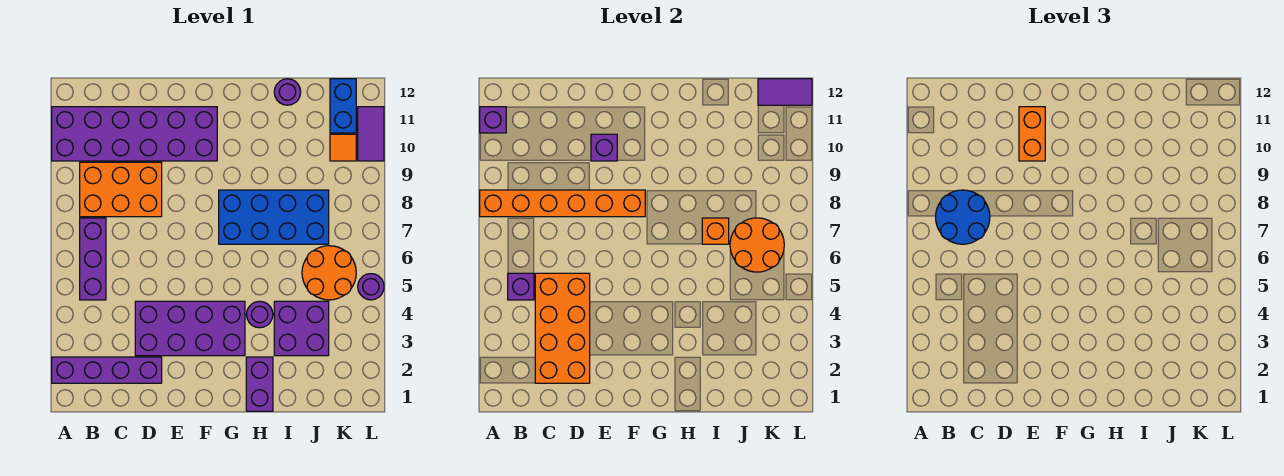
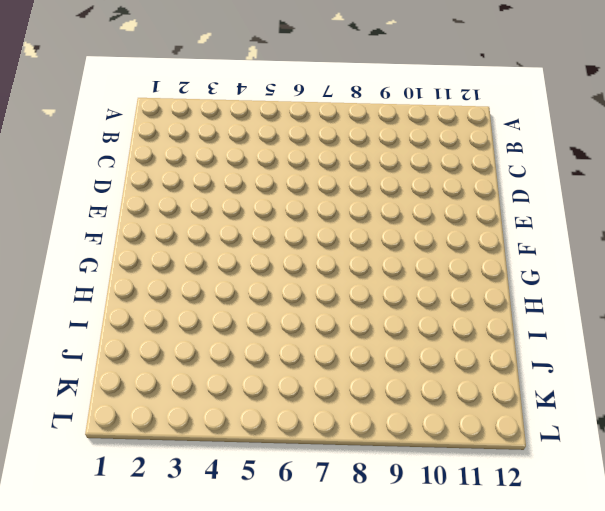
none -> purple 1x4 brick [52,357,162,383]
none -> purple 2x6 brick [52,107,217,161]
none -> purple 1x3 brick [80,218,106,300]

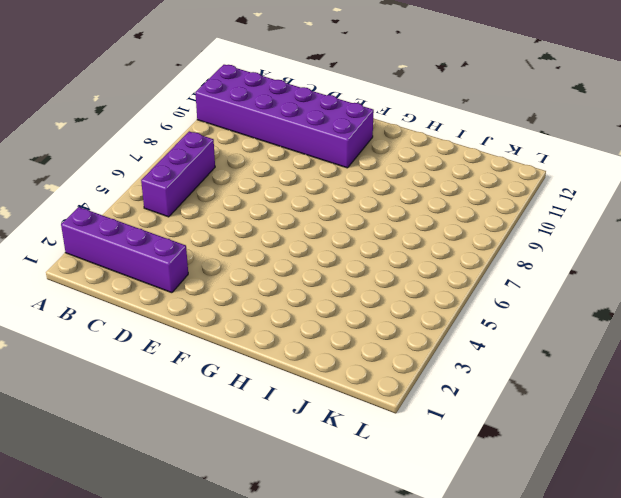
none -> orange 2x3 brick [80,162,162,217]
none -> purple 2x4 brick [135,301,245,356]
none -> blue 2x4 brick [219,190,329,244]

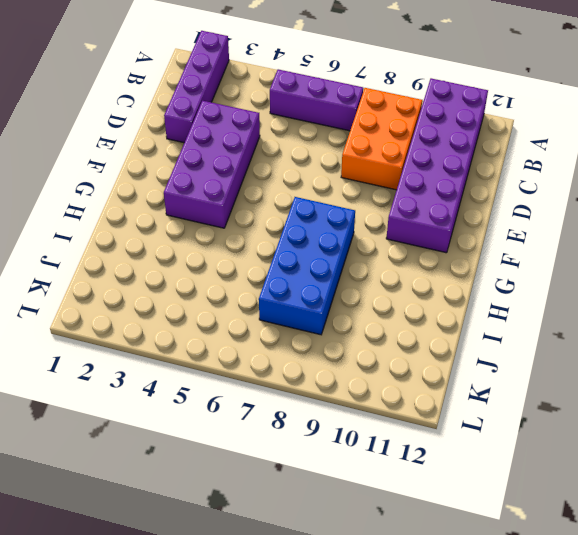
none -> purple 1x2 brick [246,357,273,411]
none -> purple 1x1 round brick [246,301,273,328]
none -> purple 2x2 brick [274,301,329,356]

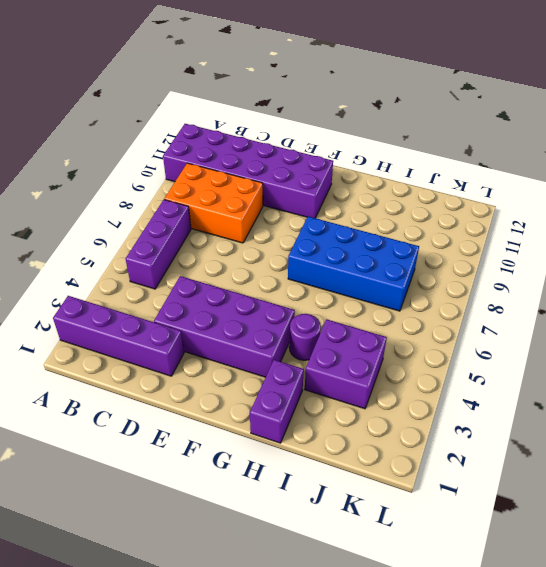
none -> purple 1x1 round brick [274,79,301,105]
none -> orange 2x2 round brick [302,246,356,300]
none -> orange 1x1 tile [330,134,356,161]

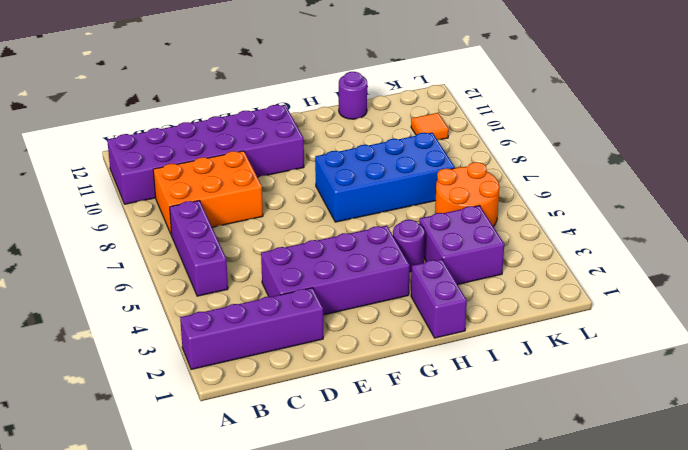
none -> blue 1x2 brick [330,79,356,133]
none -> purple 1x1 round brick [358,274,384,300]
none -> purple 1x2 tile [358,107,384,161]

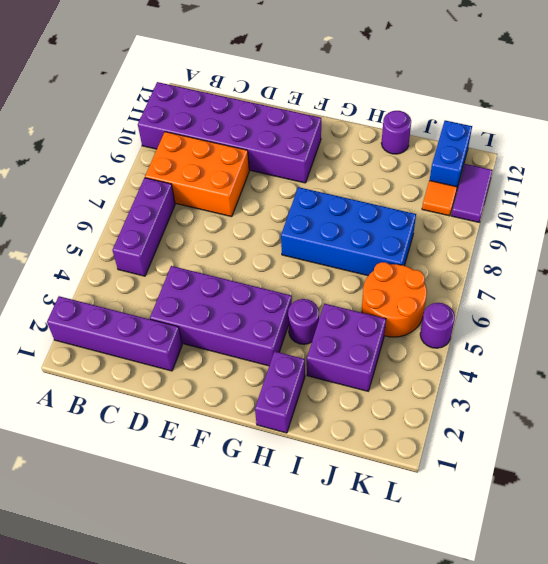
none -> orange 1x6 brick [480,190,645,217]
none -> purple 1x1 brick [480,107,506,133]
none -> purple 1x1 brick [508,273,534,300]

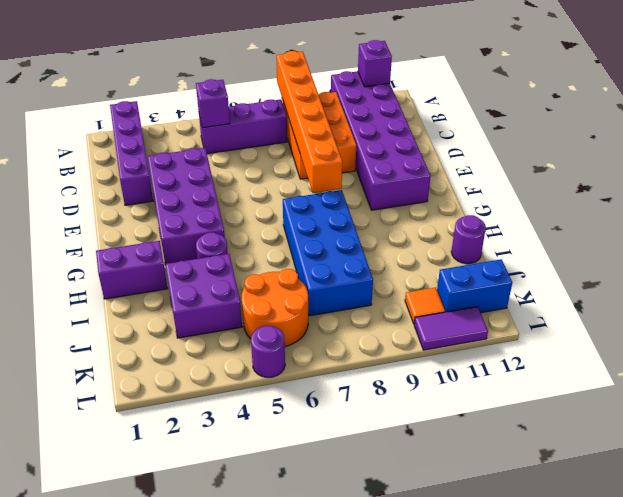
none -> orange 2x4 brick [535,273,590,383]
none -> purple 1x1 brick [591,134,617,161]
none -> orange 1x1 brick [702,218,729,244]

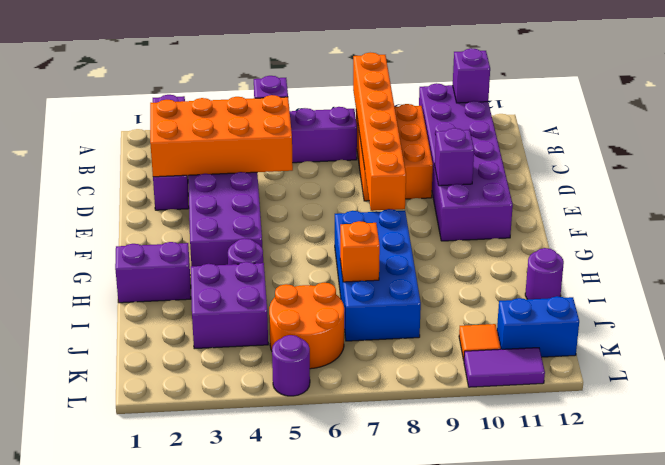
none -> orange 2x2 round brick [730,218,784,272]
none -> purple 1x2 tile [758,79,812,105]
none -> blue 2x2 round brick [936,190,990,244]

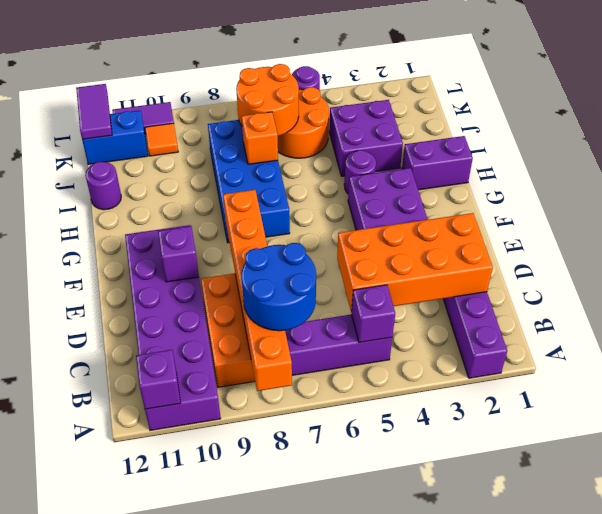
none -> orange 1x2 brick [1019,107,1045,161]

